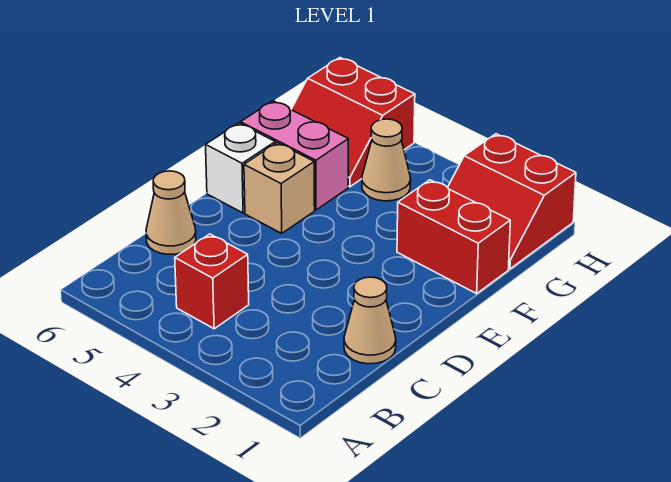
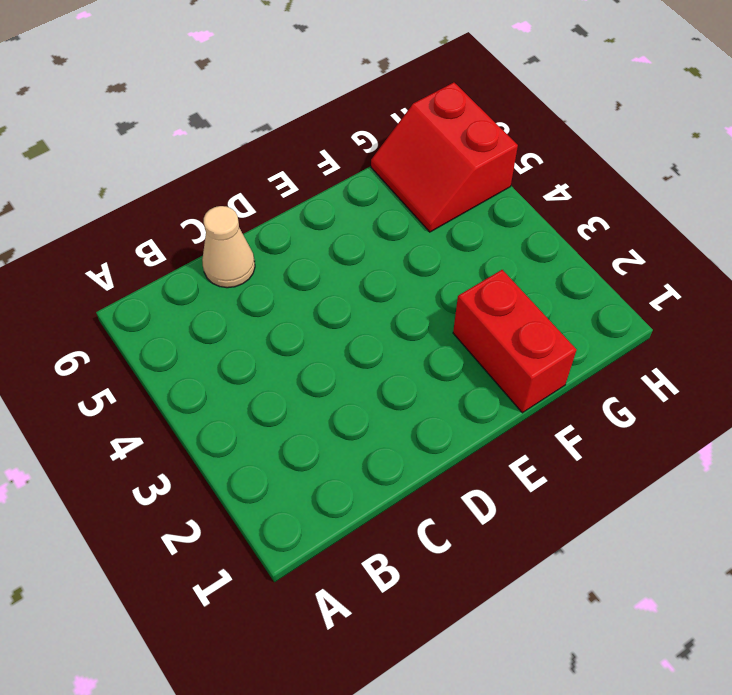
none -> red 1x1 brick [175,234,249,329]
none -> tan 1x1 cone [344,277,396,364]

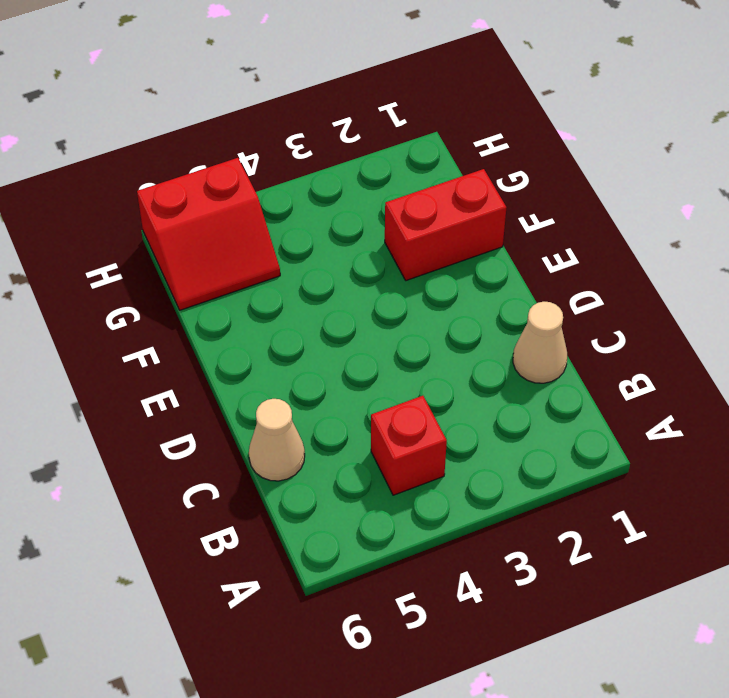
none -> tan 1x1 brick [244,143,315,233]
none -> white 1x1 brick [206,123,275,213]

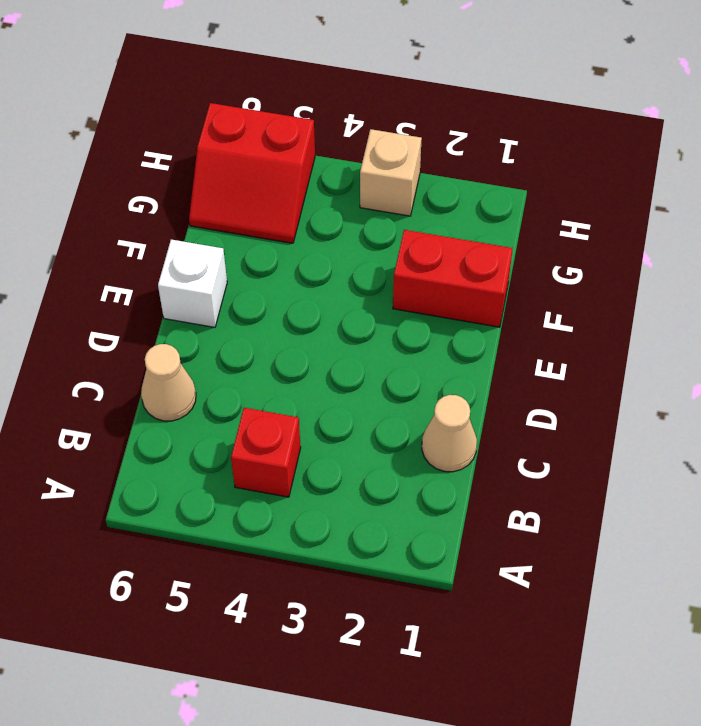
tan 1x1 brick [360,129,422,216] -> tan 1x1 brick moved to [244,143,315,233]
none -> pink 1x2 brick [240,101,348,210]
none -> red 2x2 slope [448,134,576,269]

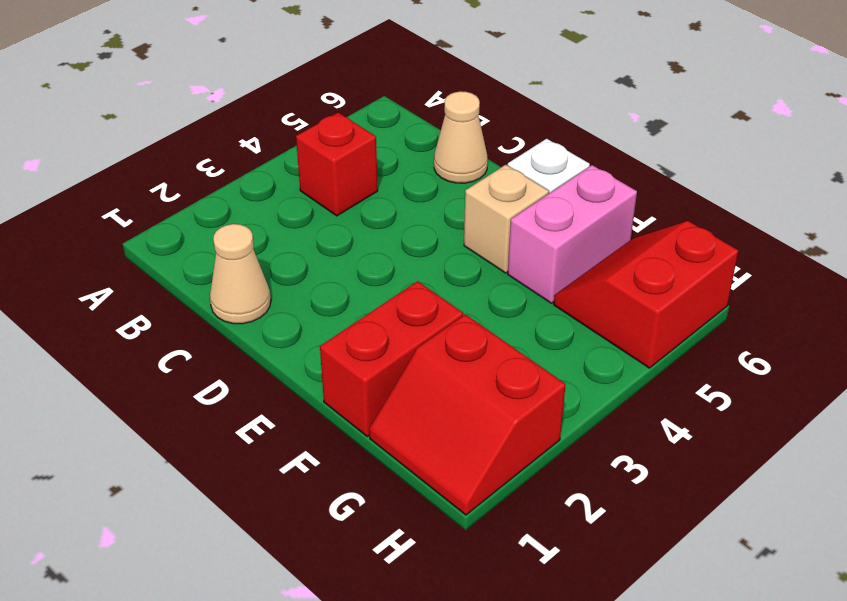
red 2x2 slope [369,314,566,515] -> red 2x2 slope turned to [448,134,576,269]
none -> tan 1x1 cone [362,119,411,201]

